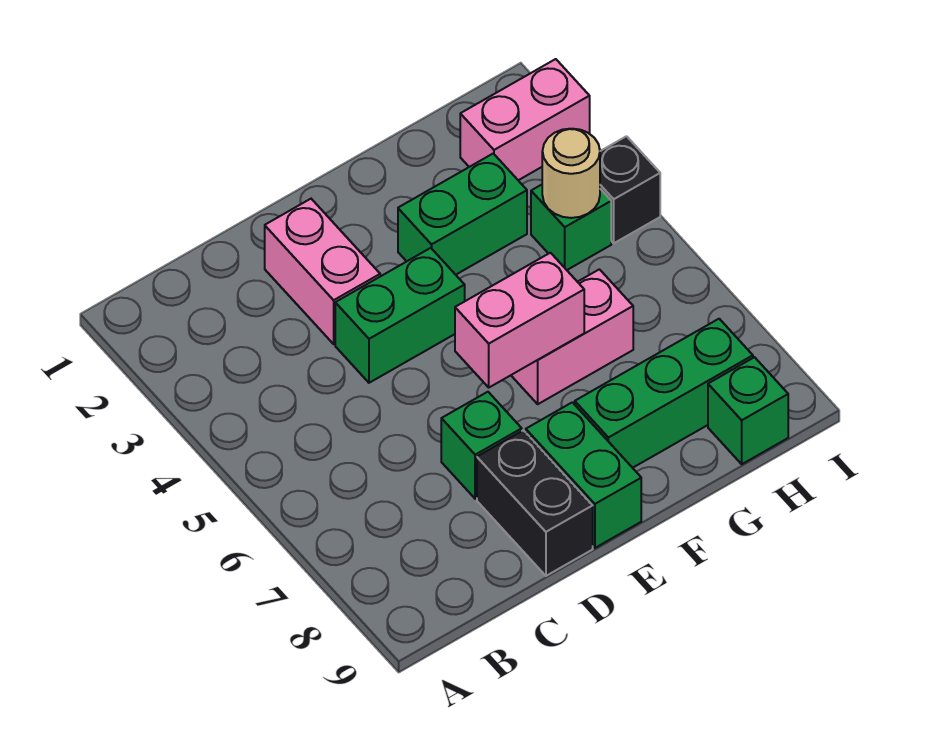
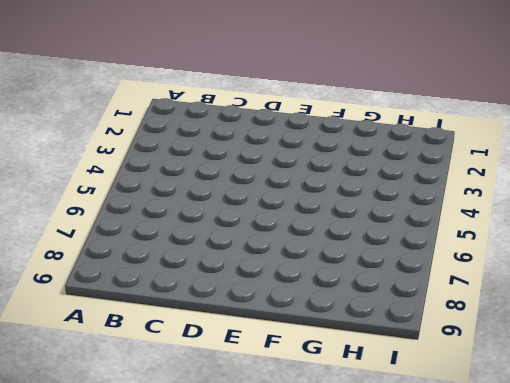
none -> pink 1x2 brick [265,199,380,344]
none -> green 1x2 brick [335,248,465,383]
none -> green 1x1 brick [441,392,522,499]

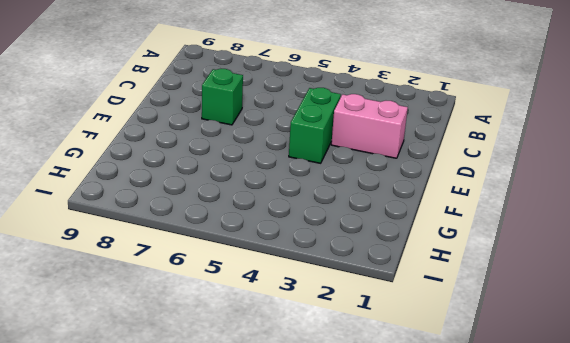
none -> black 1x2 brick [477,430,593,576]
none -> green 1x2 brick [526,402,641,548]
none -> green 1x2 brick [398,154,527,275]

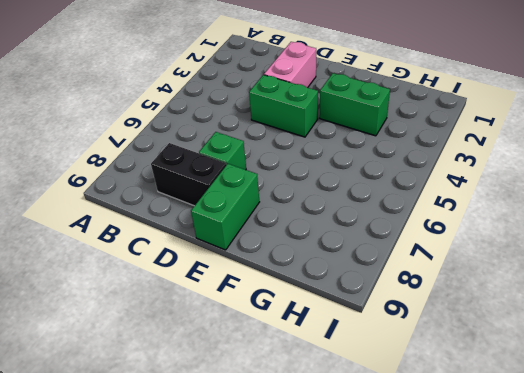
black 1x2 brick [151,143,226,206] -> black 1x2 brick turned to [477,430,593,576]
none -> pink 1x2 brick [511,269,633,404]
none -> green 1x3 brick [575,319,753,468]
none -> pink 1x2 brick [460,59,590,180]

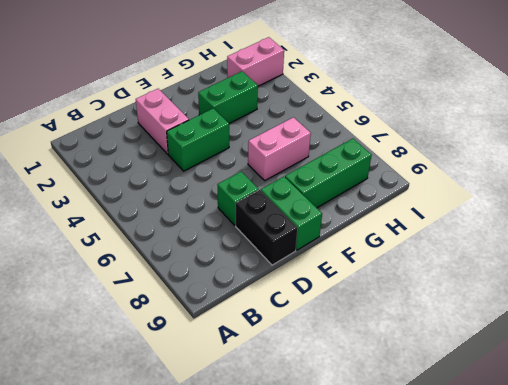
none -> green 1x1 brick [531,185,611,270]
none -> green 1x1 brick [708,357,788,464]
none -> black 1x1 brick [600,136,660,243]

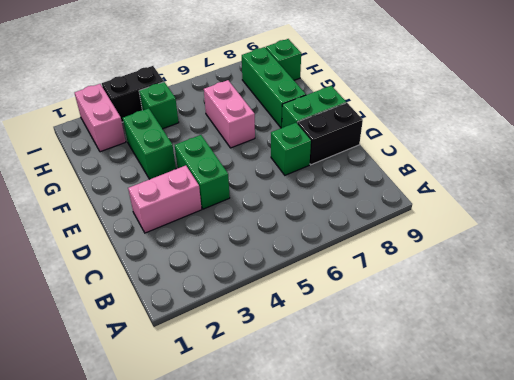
black 1x2 brick [102,66,164,122] -> black 1x1 brick [600,136,660,243]
none -> pink 1x2 brick [455,253,584,387]
none -> tan 1x1 round brick [542,129,600,218]

